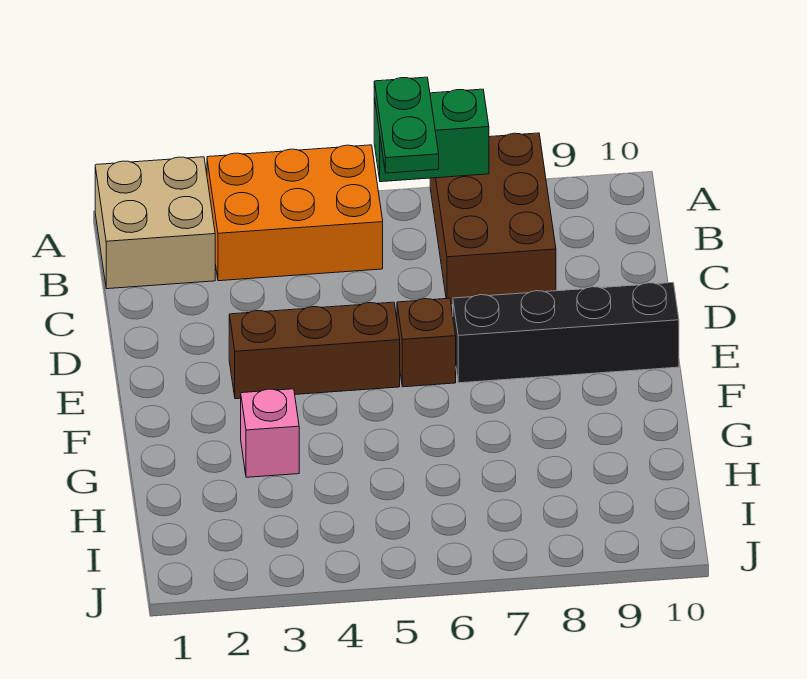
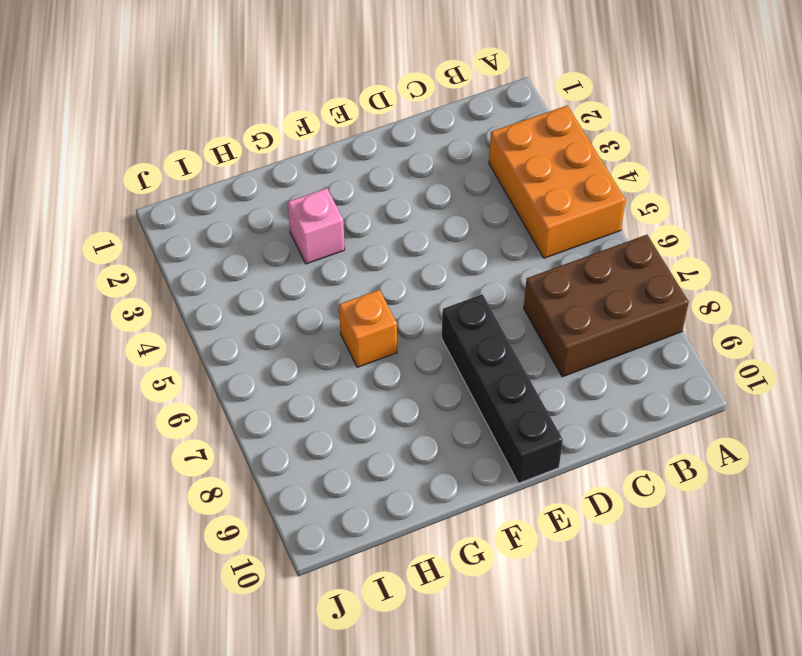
orange 1x1 brick [339,290,397,367] -> none
none -> tan 2x2 brick [95,157,215,289]
none -> brown 1x3 brick [229,302,400,399]

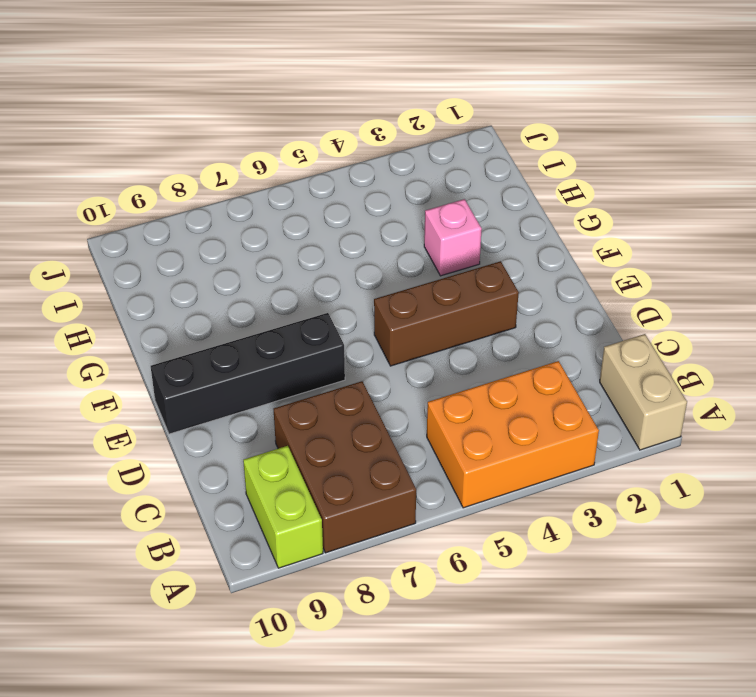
tan 1x2 brick [600,334,687,450] -> tan 2x2 brick [95,157,215,289]
lime 1x2 brick [243,446,323,568] -> none
none -> brown 1x1 brick [397,298,456,387]
none -> green 1x2 brick [374,89,489,182]

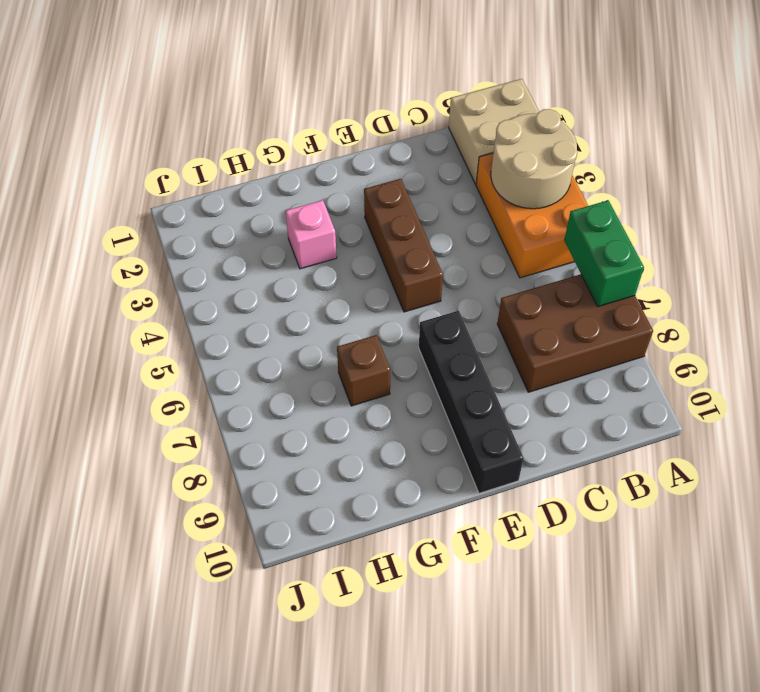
tan 2x2 round brick [491,109,577,209] -> none
brown 1x1 brick [337,335,390,406] -> brown 1x1 brick moved to [397,298,456,387]
none -> green 1x2 plate [374,77,439,173]

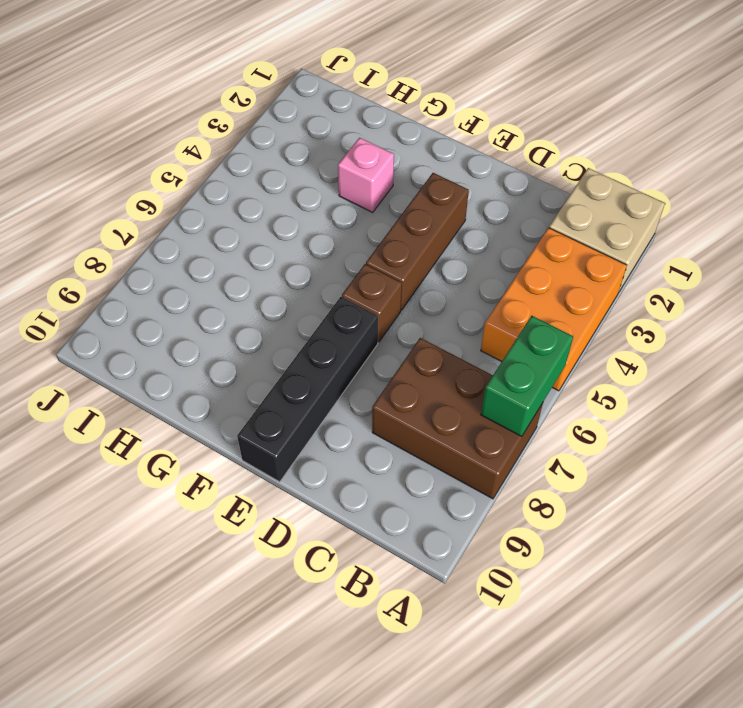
none -> green 1x2 plate [374,77,439,173]

